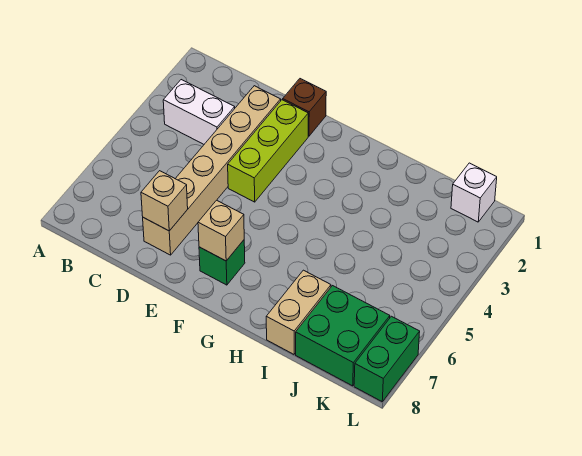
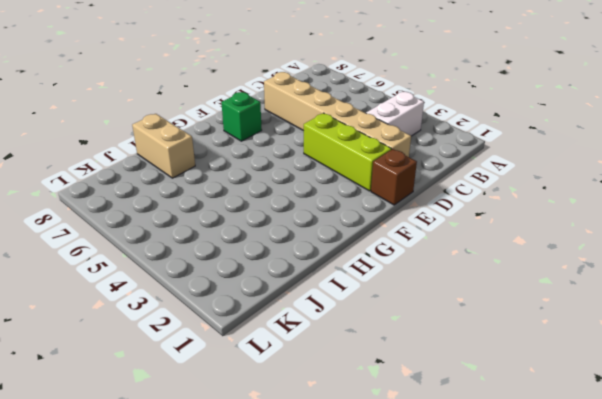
none -> green 2x2 brick [296,286,390,386]
none -> white 1x1 brick [451,163,497,222]

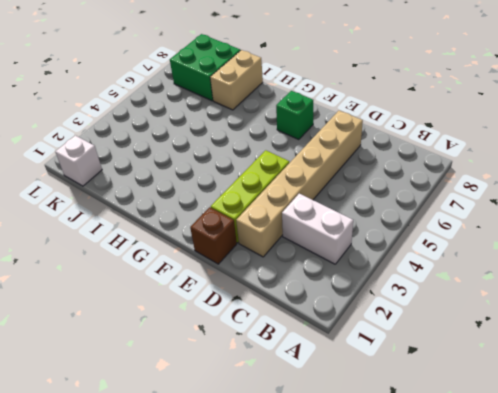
none -> green 1x2 brick [354,316,420,401]
none -> tan 1x1 brick [141,171,188,231]

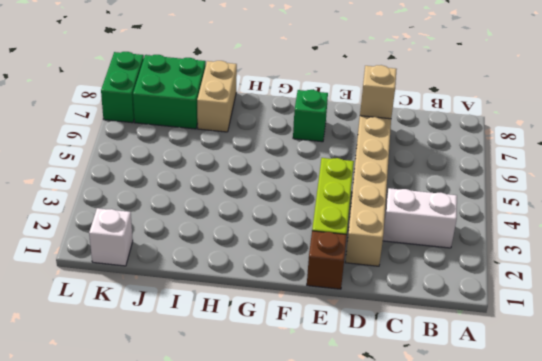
none -> tan 1x1 brick [198,200,244,261]

